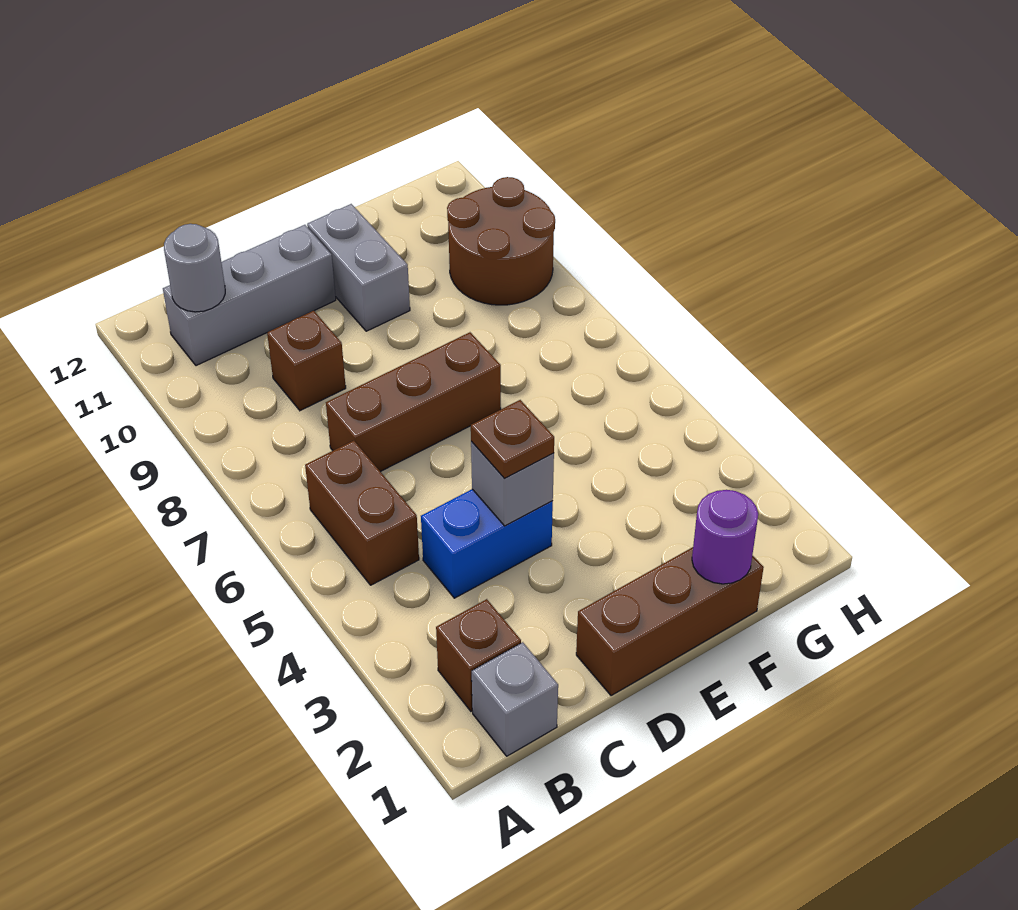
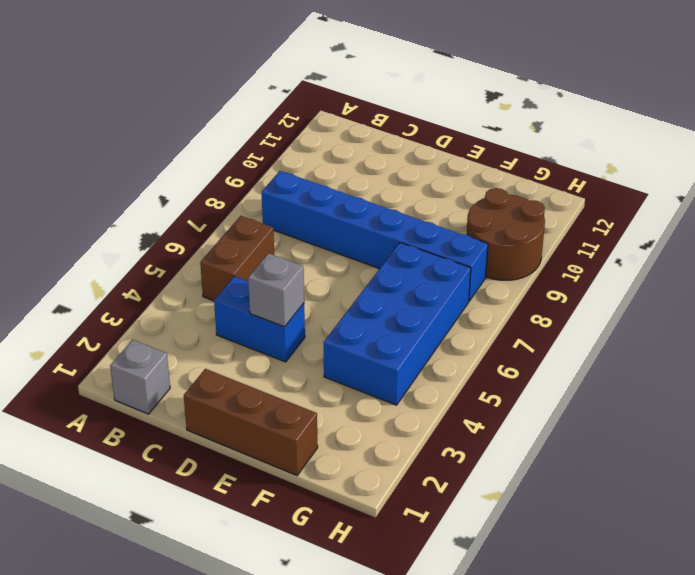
blue 1x6 brick [262,171,488,301] -> none
blue 2x4 brick [324,243,471,405] -> none
none -> brown 1x1 brick [436,599,521,711]
none -> grey 1x3 brick [163,225,336,366]
none -> brown 1x3 brick [326,332,501,472]

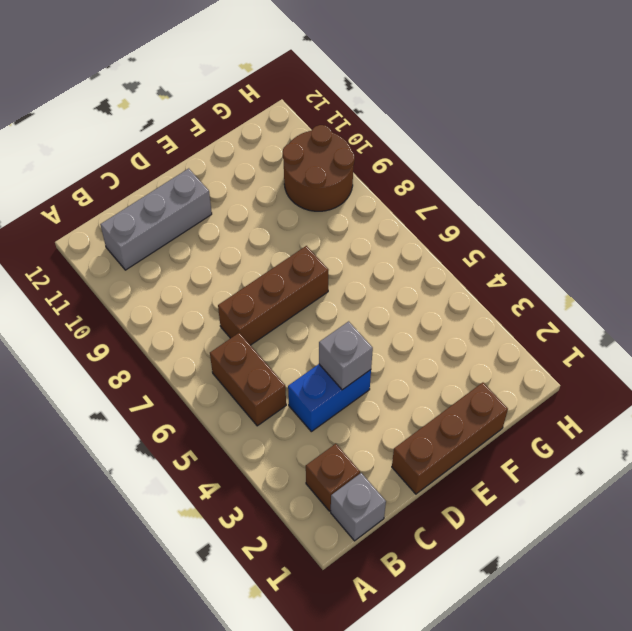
none -> brown 1x1 brick [267,311,346,411]
none -> grey 1x2 brick [307,204,410,331]
none -> grey 1x1 round brick [164,224,225,312]

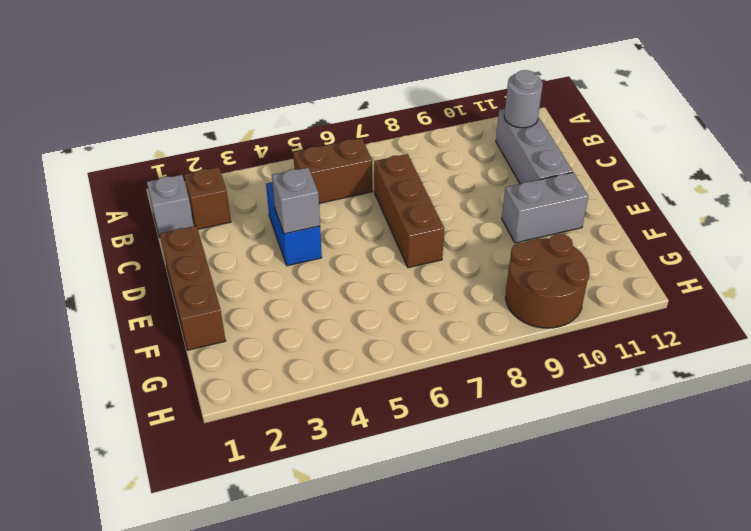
none -> brown 1x1 brick [267,311,346,411]
none -> purple 1x1 round brick [692,490,758,584]
none -> brown 1x1 plate [471,400,554,478]

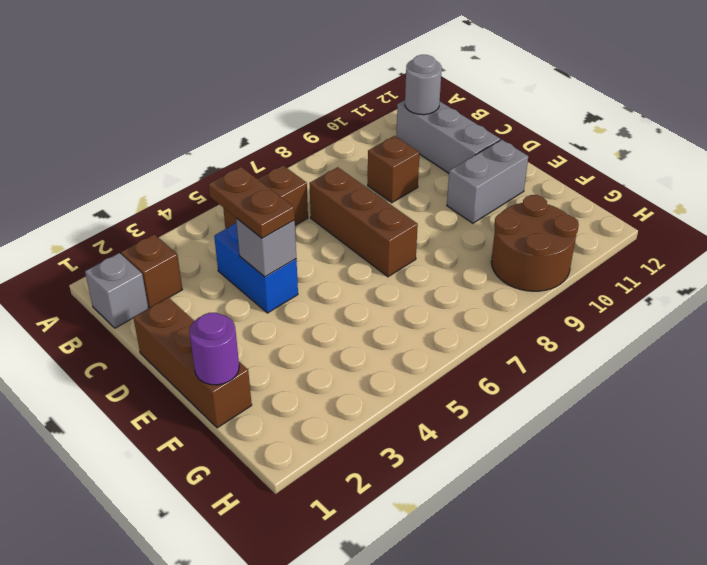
brown 1x2 plate [208,167,295,238] -> brown 1x1 plate [471,400,554,478]

